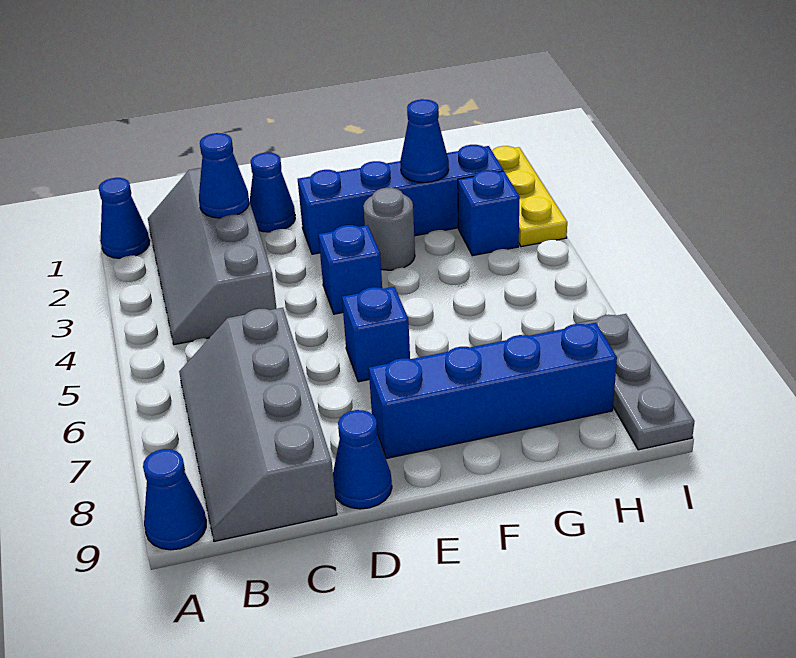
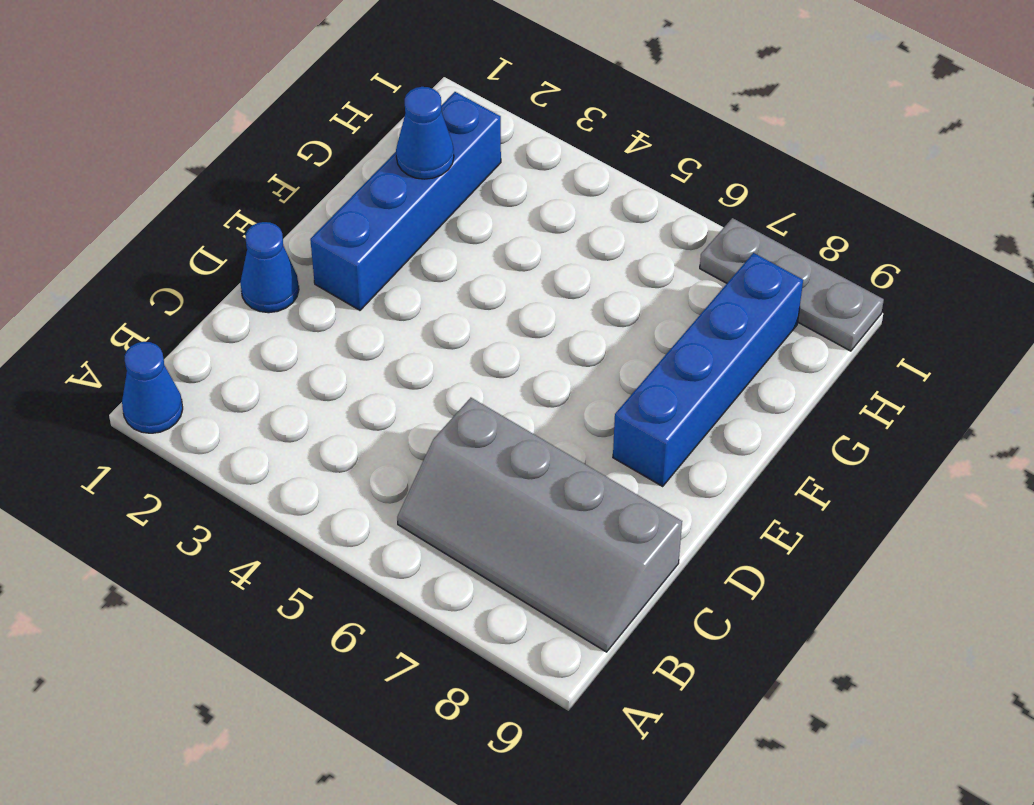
none -> blue 1x1 cone [143,449,206,550]
none -> grey 2x4 slope [148,168,277,345]
none -> blue 1x1 cone [333,410,392,509]

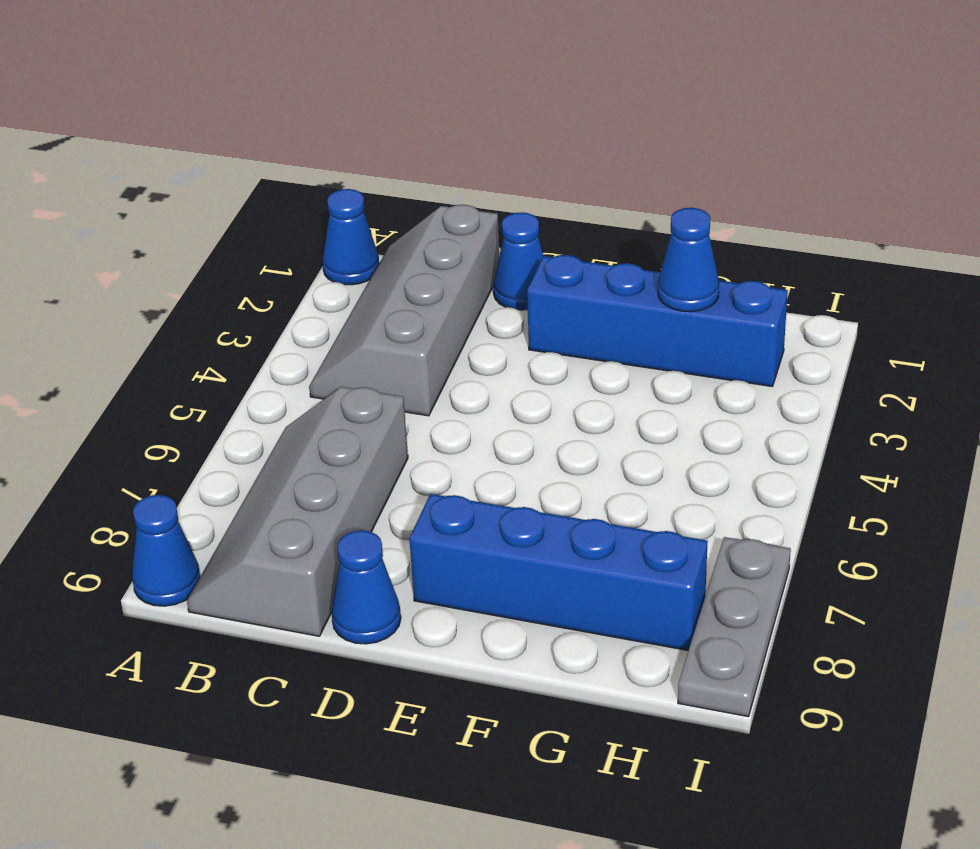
none -> blue 1x1 brick [318,225,382,314]
none -> blue 1x1 brick [342,287,410,382]
none -> grey 1x1 round brick [363,188,415,270]

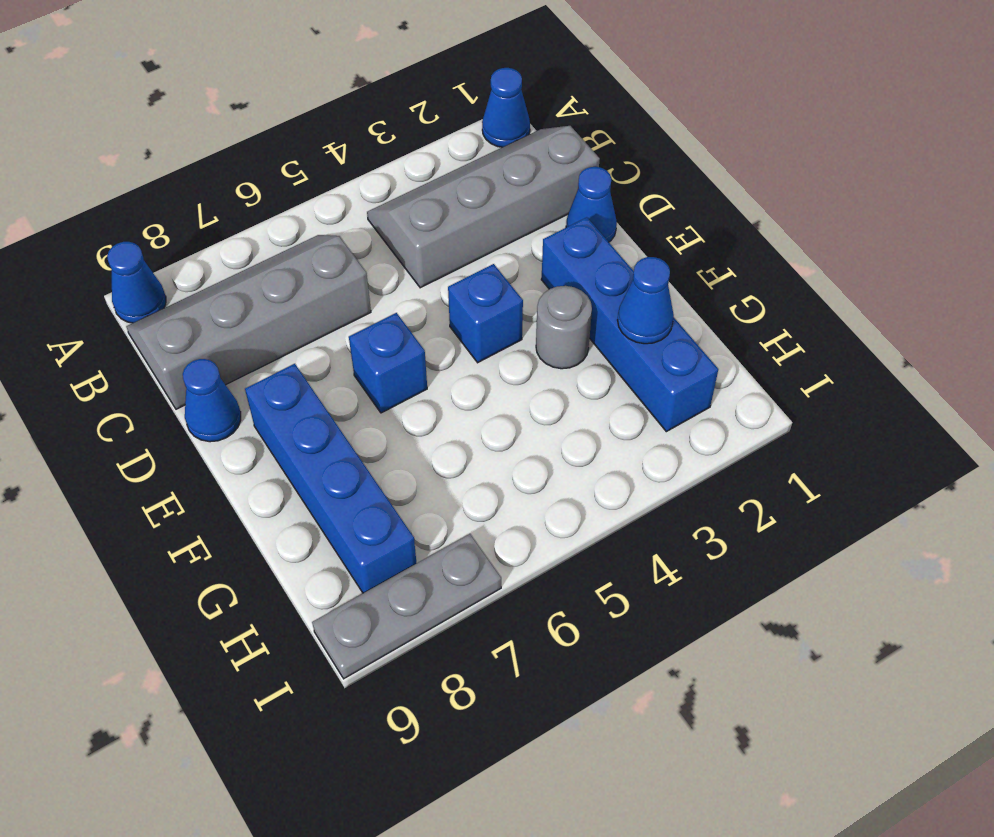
none -> blue 1x1 brick [458,170,520,256]
none -> yellow 1x3 plate [492,146,567,247]
none -> blue 1x1 cone [199,133,249,218]

